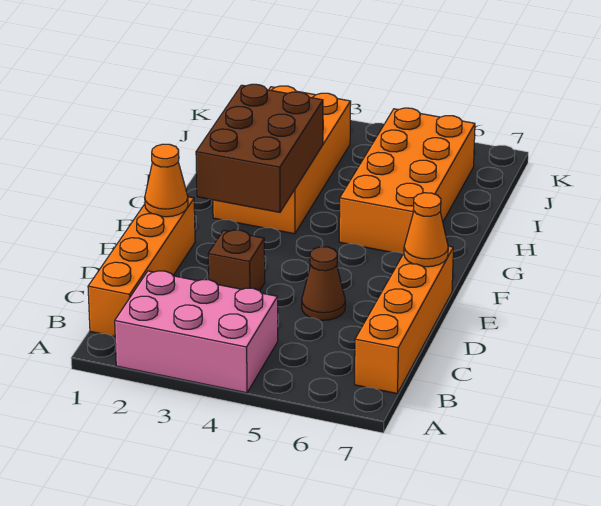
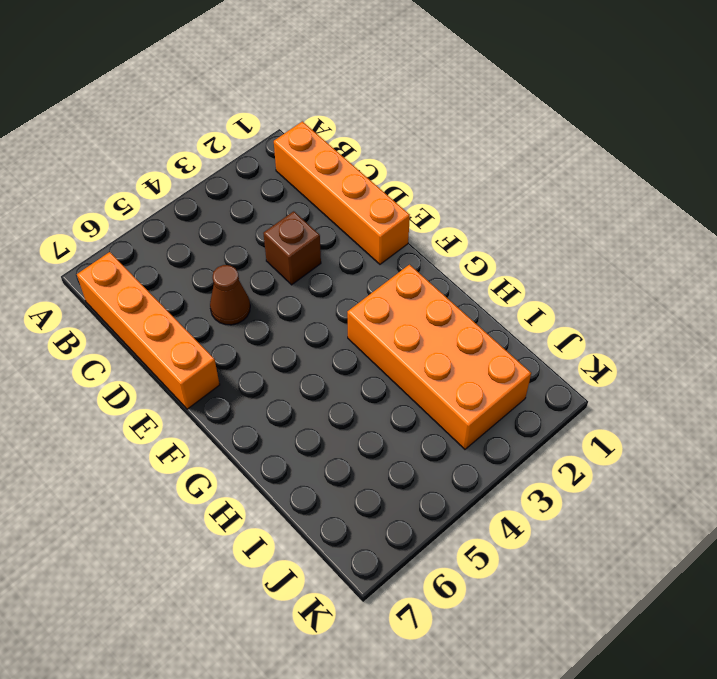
none -> pink 2x3 brick [115,271,278,393]
none -> orange 2x4 brick [339,108,475,254]

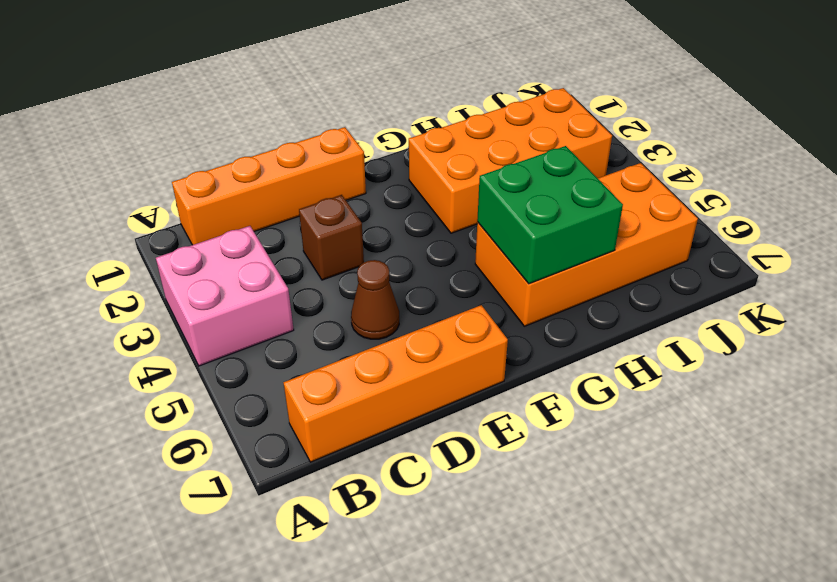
pink 2x2 brick [156,226,294,366] -> pink 2x3 brick [115,271,278,393]
green 2x2 brick [477,146,623,284] -> none
none -> orange 1x1 cone [145,144,188,217]
none -> orange 1x1 cone [404,193,448,267]

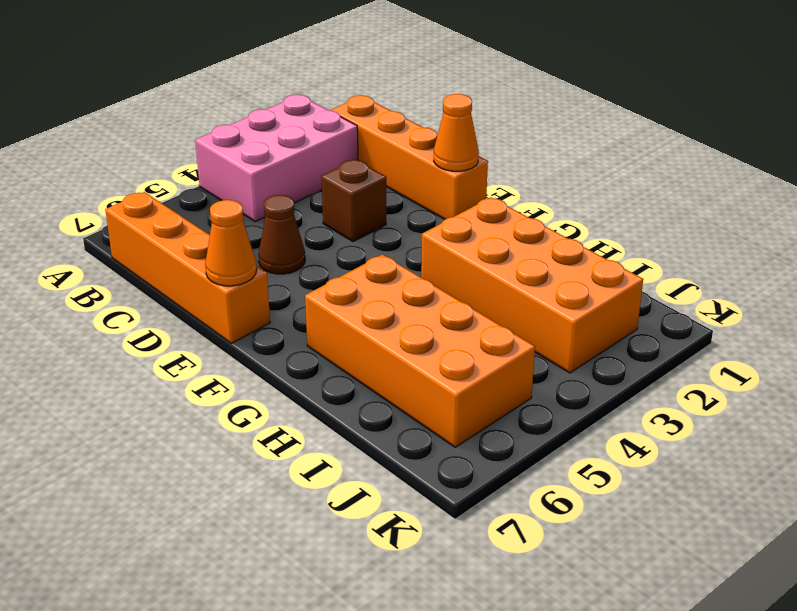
none -> brown 2x3 brick [196,84,323,212]

